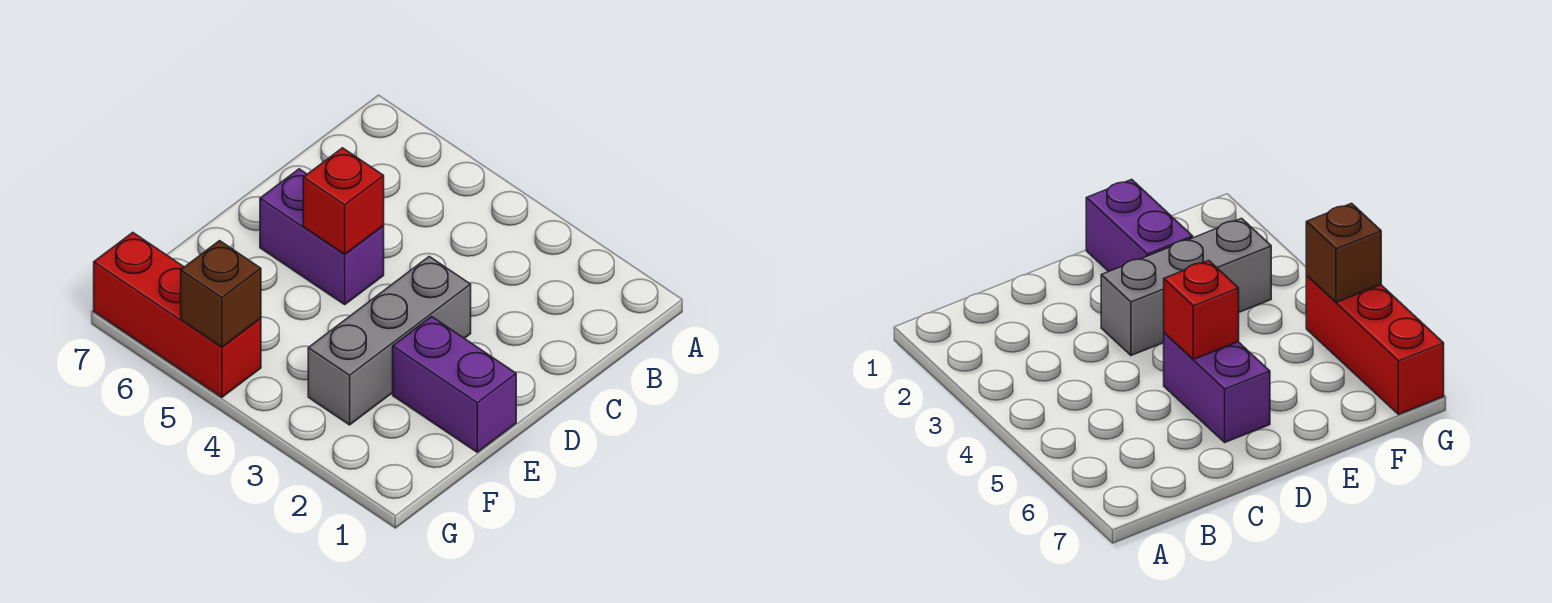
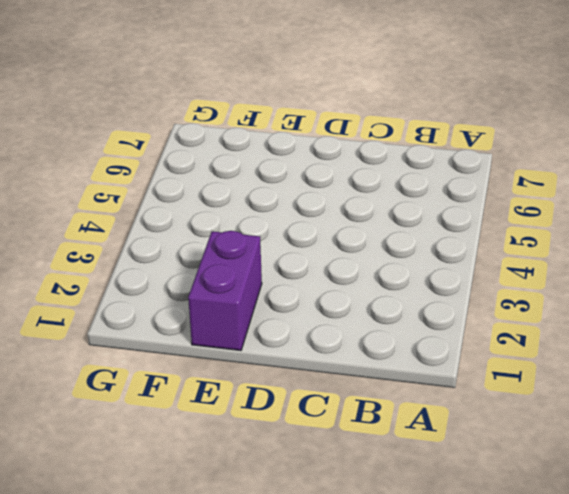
none -> grey 1x3 brick [308,257,471,425]
none -> purple 1x2 brick [260,169,384,304]

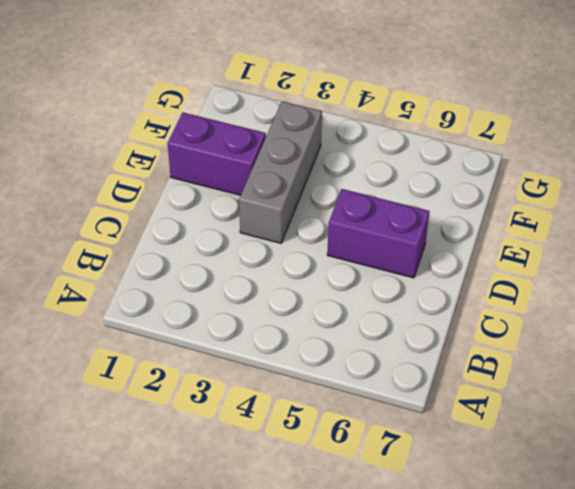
none -> red 1x3 brick [94,233,261,397]
none -> red 1x1 brick [303,148,384,254]

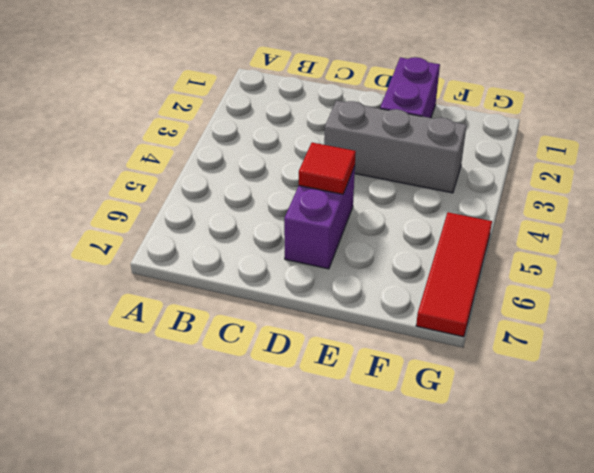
red 1x1 tile [299,143,356,194] -> red 1x1 brick [303,148,384,254]
red 1x3 tile [416,212,492,337] -> red 1x3 brick [94,233,261,397]
none -> brown 1x1 brick [181,241,261,347]

